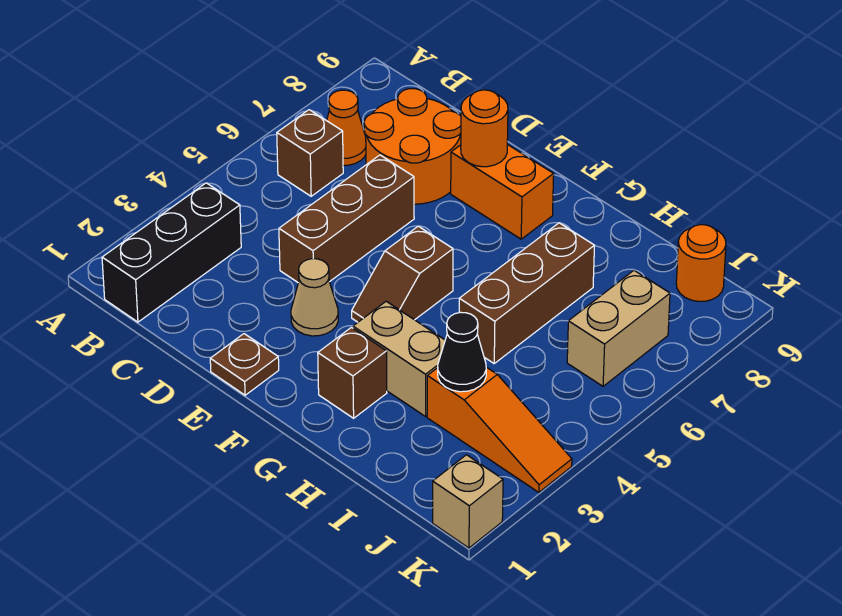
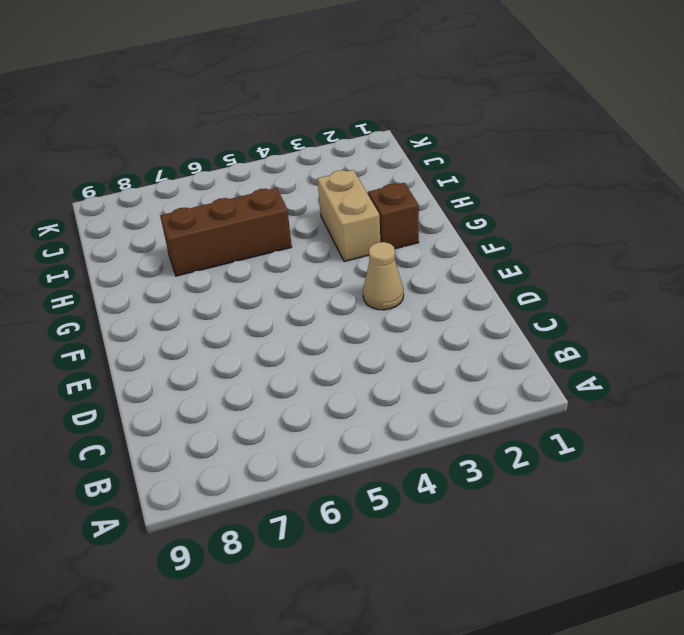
none -> black 1x3 brick [102,183,241,322]
none -> brown 1x1 brick [277,110,343,196]
none -> orange 1x1 cone [327,90,366,165]

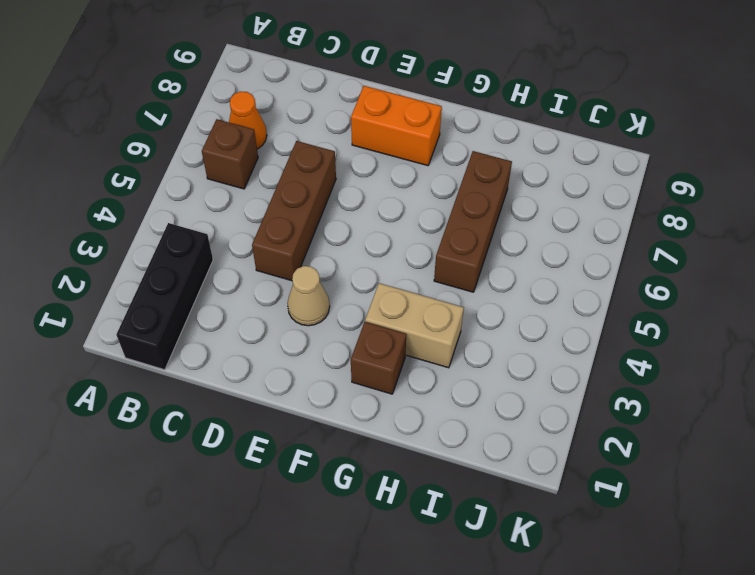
none -> orange 2x2 round brick [364,89,461,204]
none -> brown 1x1 plate [210,334,279,395]
none -> brown 1x2 slope [352,226,453,322]

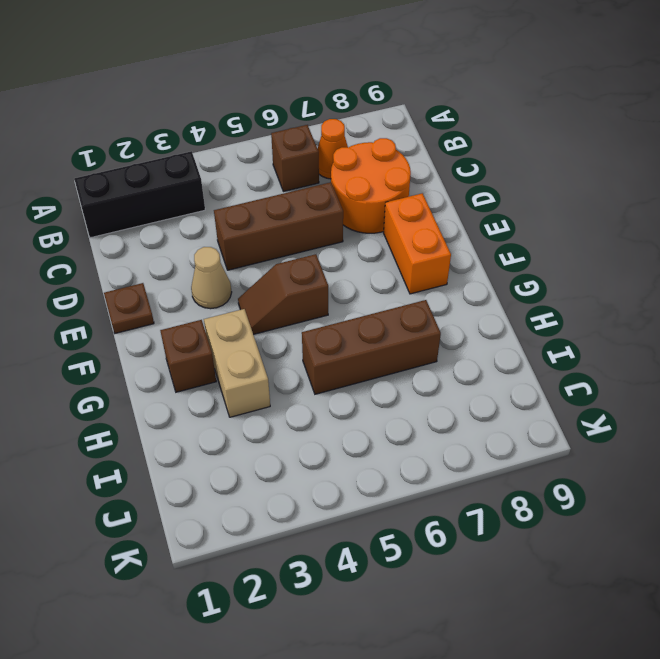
none -> orange 1x3 slope [427,367,572,492]
none -> tan 1x2 brick [567,271,670,386]
none -> orange 1x1 round brick [676,225,726,301]

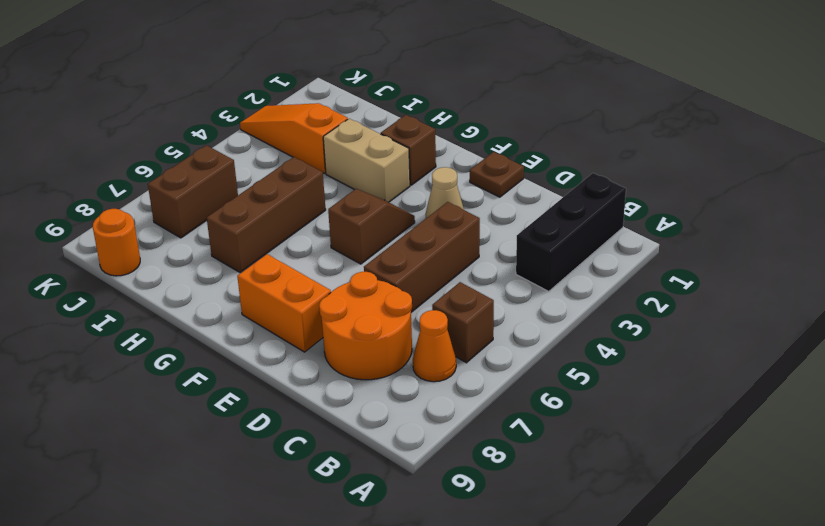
brown 1x2 brick [148,145,238,238] -> tan 1x2 brick [567,271,670,386]
none -> tan 1x1 brick [433,455,503,548]
none -> orange 1x1 round brick [461,90,508,167]
none -> black 1x1 cone [438,312,486,392]

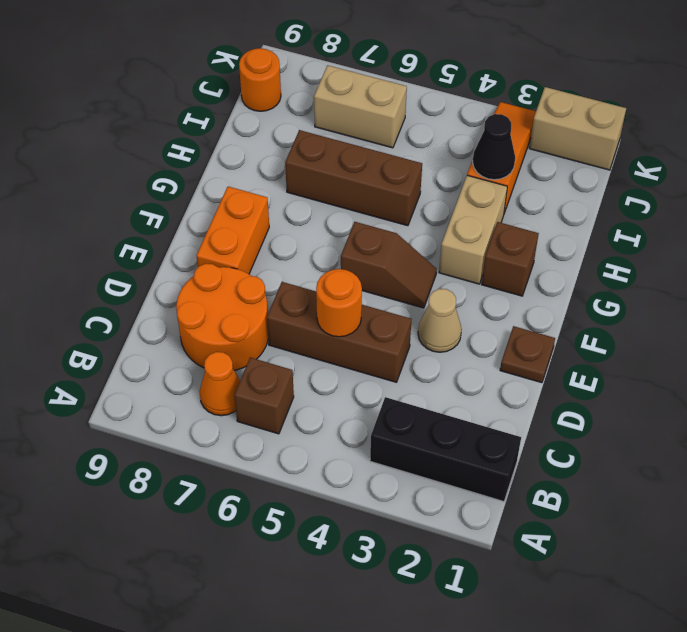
orange 1x1 round brick [316,269,362,337] -> orange 1x1 round brick moved to [461,90,508,167]
tan 1x2 brick [529,87,626,170] -> tan 1x1 brick [433,455,503,548]

